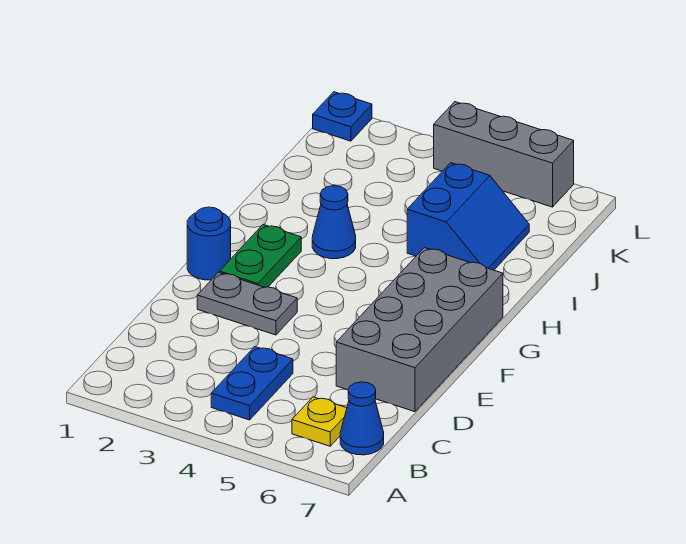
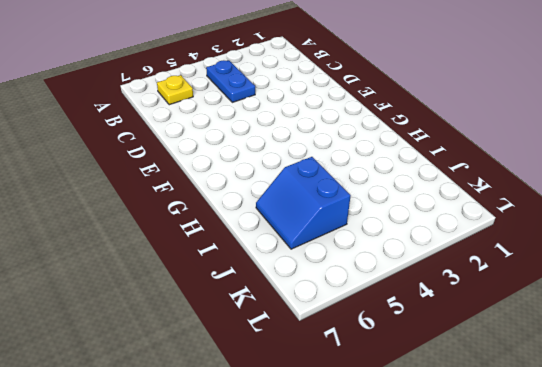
none -> blue 1x1 cone [340,382,384,455]
none -> grey 2x4 brick [336,248,503,412]

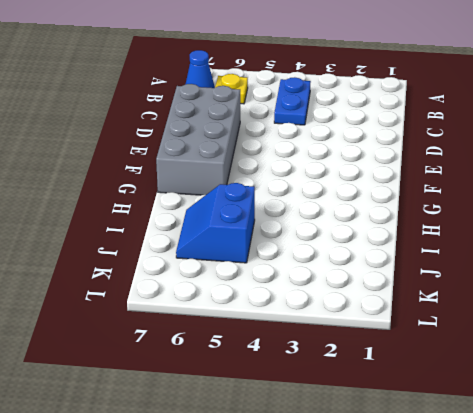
none -> grey 1x2 plate [197,272,297,335]
none -> blue 1x1 round brick [187,207,231,280]

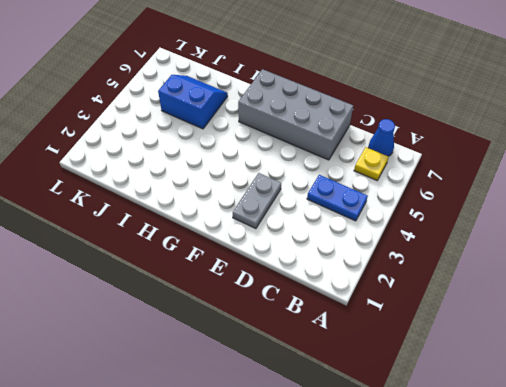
none -> blue 1x1 round brick [187,207,231,280]
none -> green 1x2 plate [220,225,301,287]

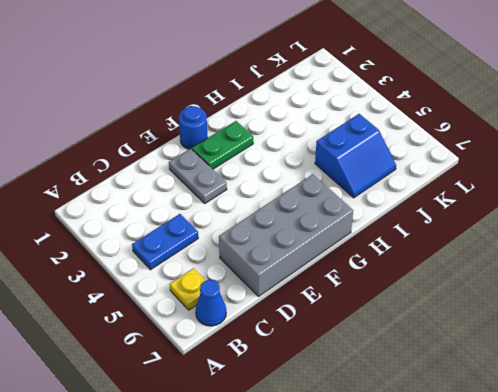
none -> blue 1x1 cone [312,186,356,259]
none -> blue 1x1 plate [313,92,372,141]

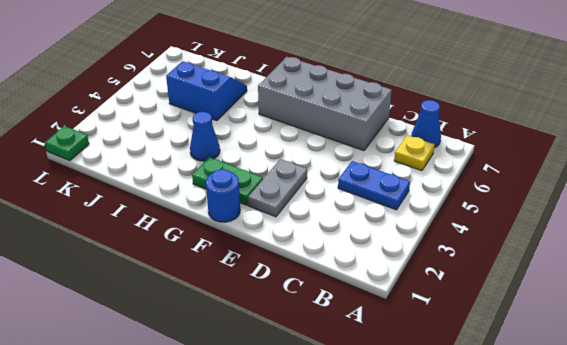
green 1x1 plate [45,126,89,161] -> blue 1x1 plate [313,92,372,141]
none -> grey 1x3 brick [434,102,574,207]

